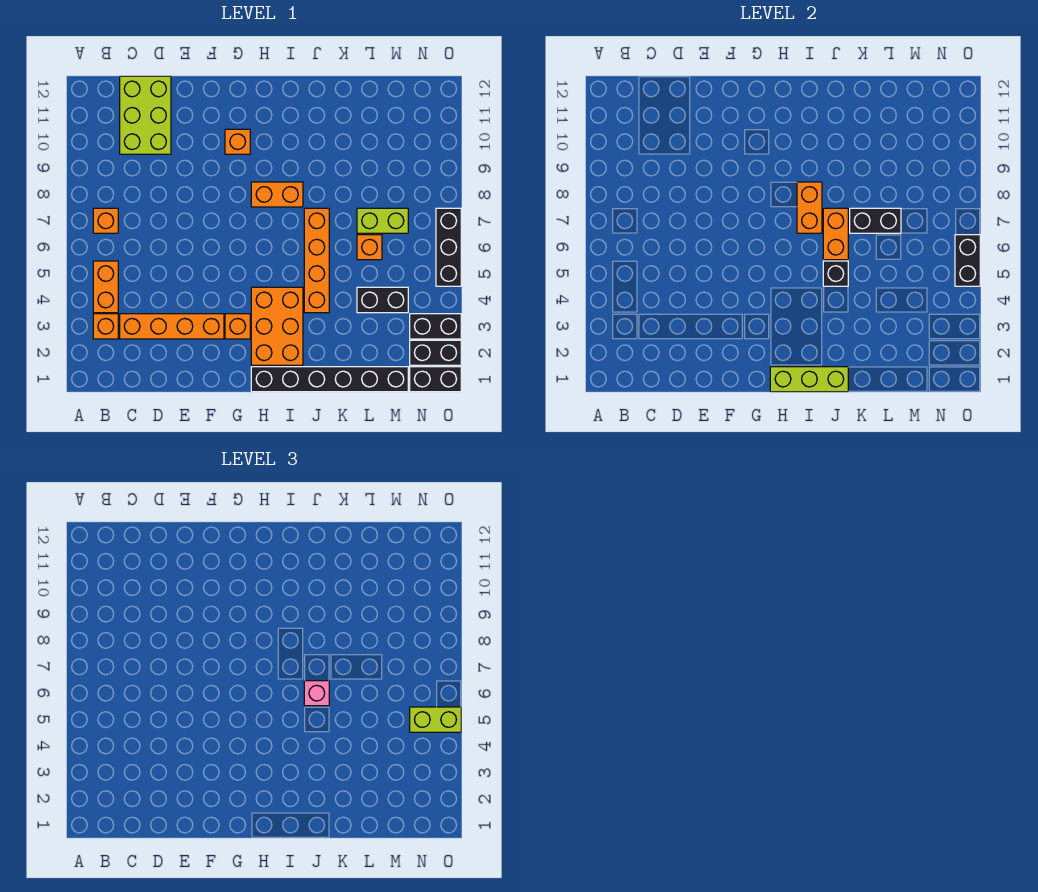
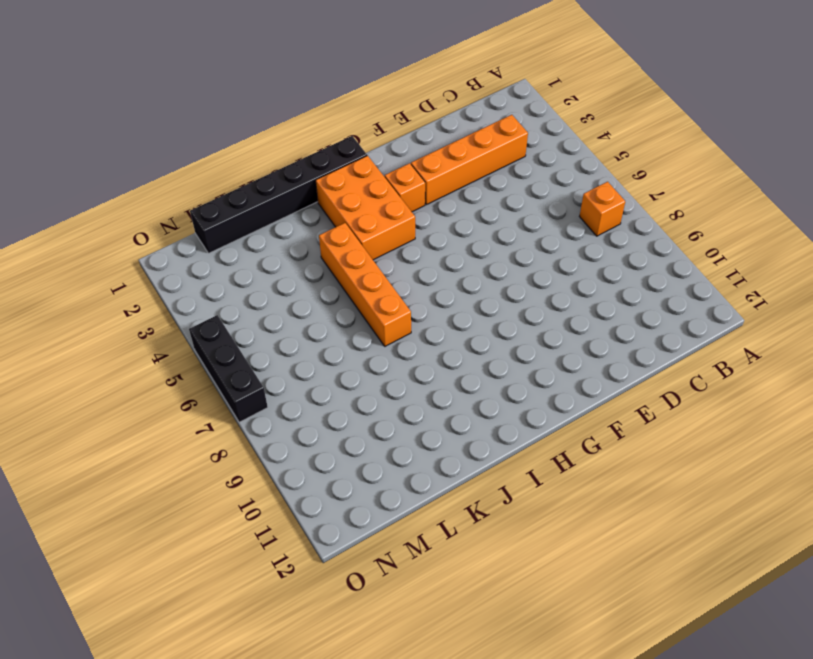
none -> orange 1x1 brick [93,314,118,339]
none -> orange 1x2 brick [93,261,118,313]
none -> lime 2x3 brick [120,76,171,154]

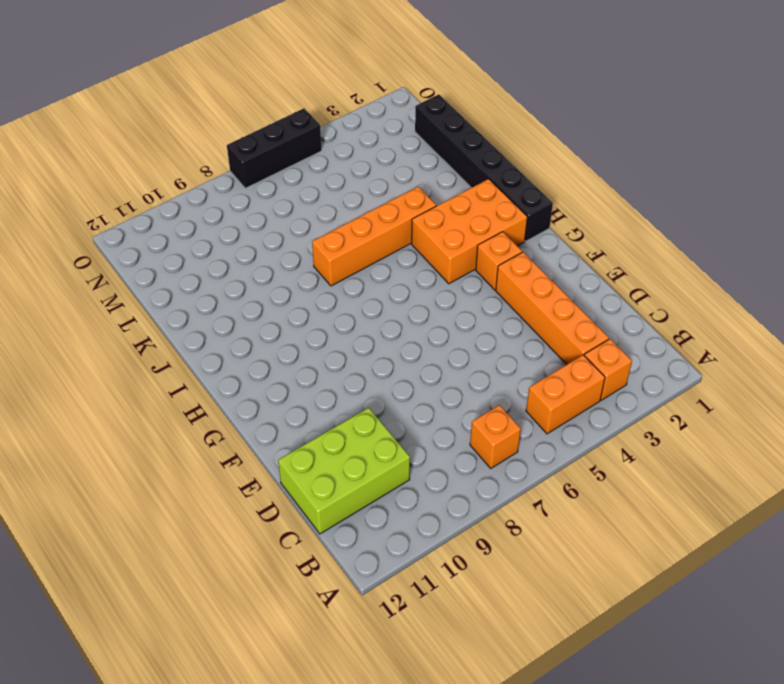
none -> orange 1x1 brick [225,129,250,154]
none -> orange 1x2 brick [251,182,303,207]
none -> black 1x2 brick [357,287,408,313]

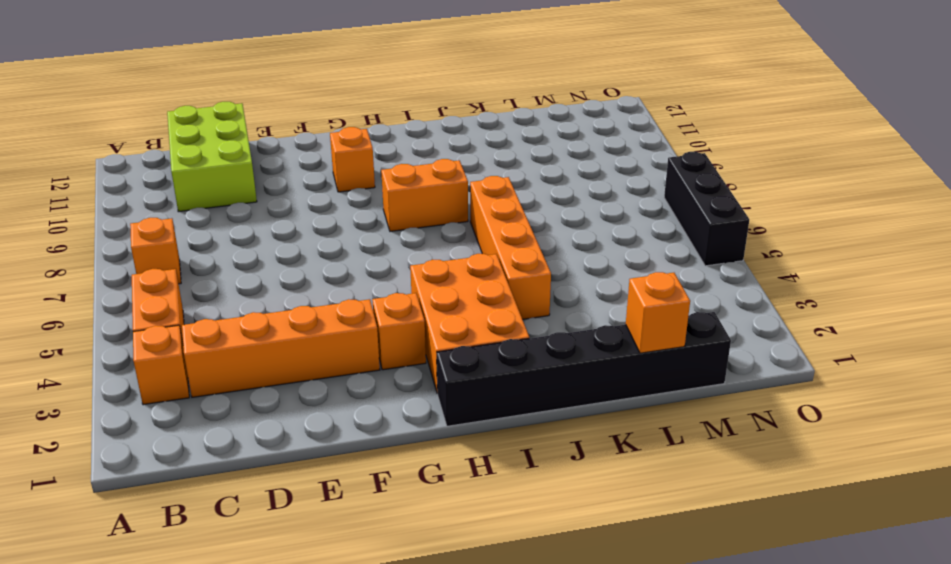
orange 1x1 brick [626,272,690,353] -> orange 1x1 brick moved to [357,235,382,260]
none -> black 1x2 brick [357,287,408,313]
none -> lime 1x2 brick [357,208,408,233]
none -> black 1x2 brick [410,367,461,392]

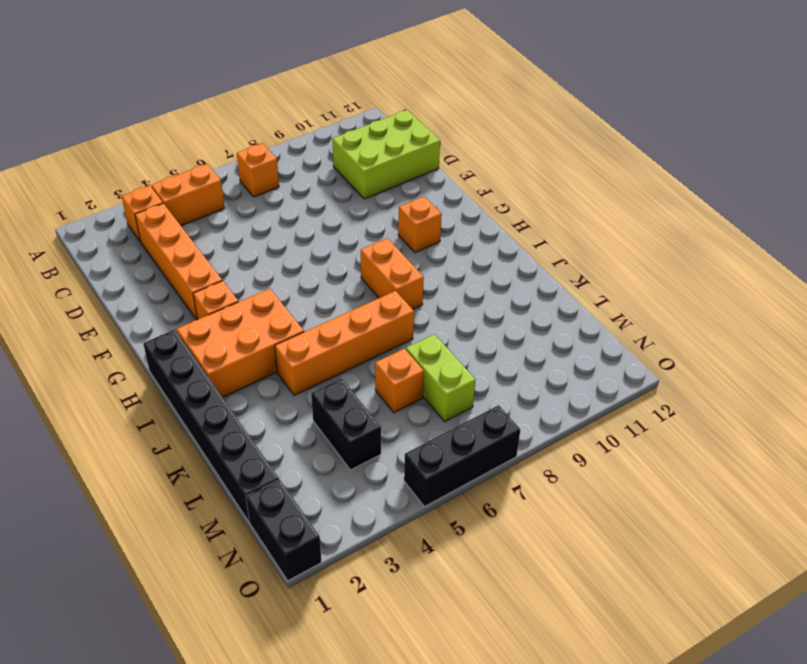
none -> black 1x2 brick [410,340,461,365]
none -> black 1x2 brick [410,314,461,339]
none -> lime 1x3 brick [770,367,848,392]

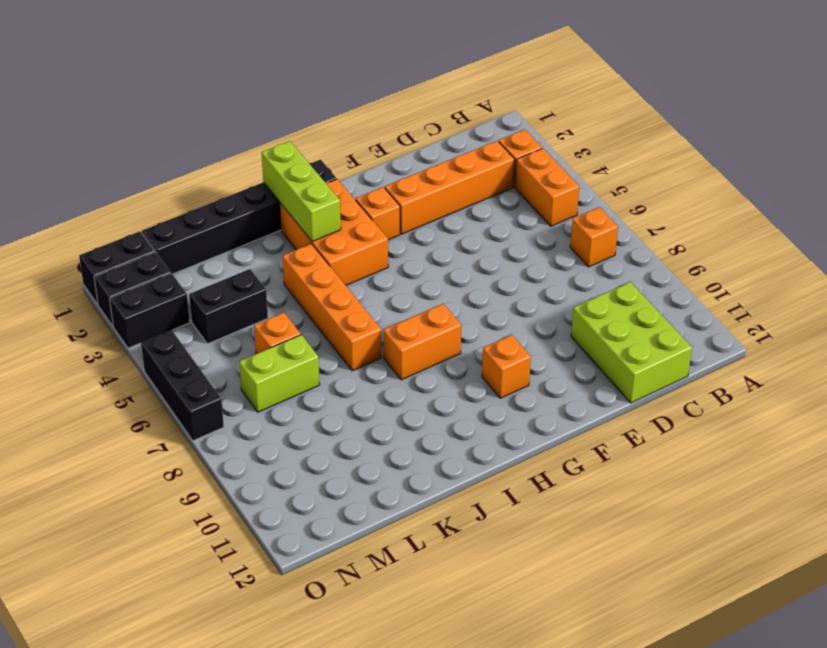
lime 1x3 brick [262,141,341,242] -> lime 1x3 brick turned to [770,367,848,392]
none -> orange 1x2 brick [797,182,822,233]
none -> black 1x1 brick [823,261,848,286]
none -> orange 1x2 brick [823,208,848,260]

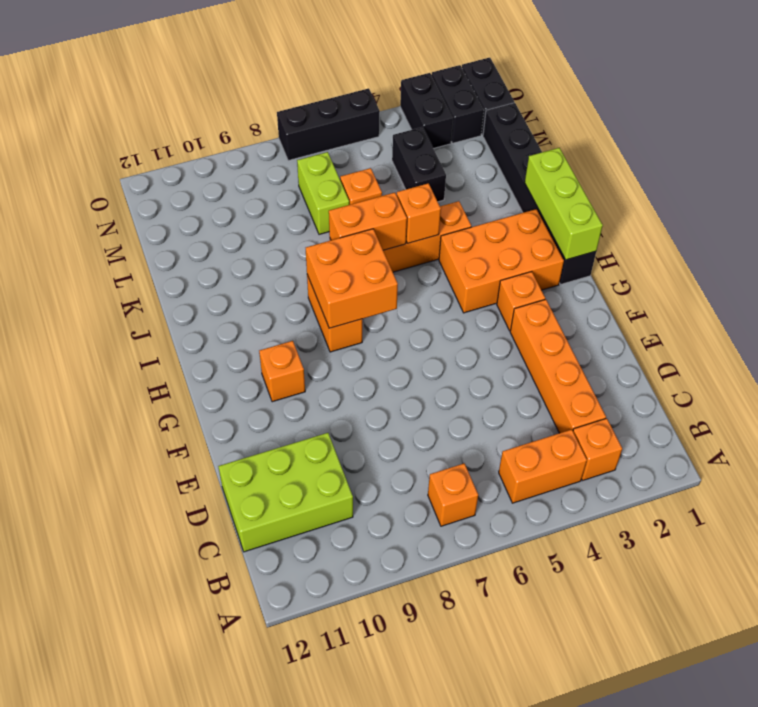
orange 2x2 brick [306,229,398,328] -> orange 1x2 brick [797,182,822,233]
orange 1x1 brick [397,183,441,243] -> black 1x1 brick [823,261,848,286]
none -> black 1x2 brick [850,208,901,233]
none -> black 1x2 brick [955,235,980,286]
none -> pink 1x1 brick [304,681,329,706]

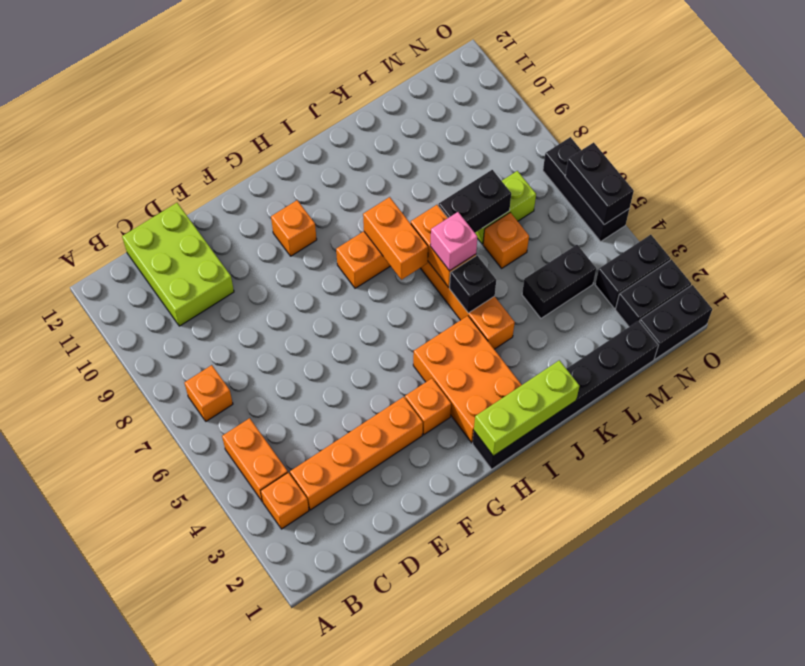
none -> lime 1x2 brick [410,707,461,732]

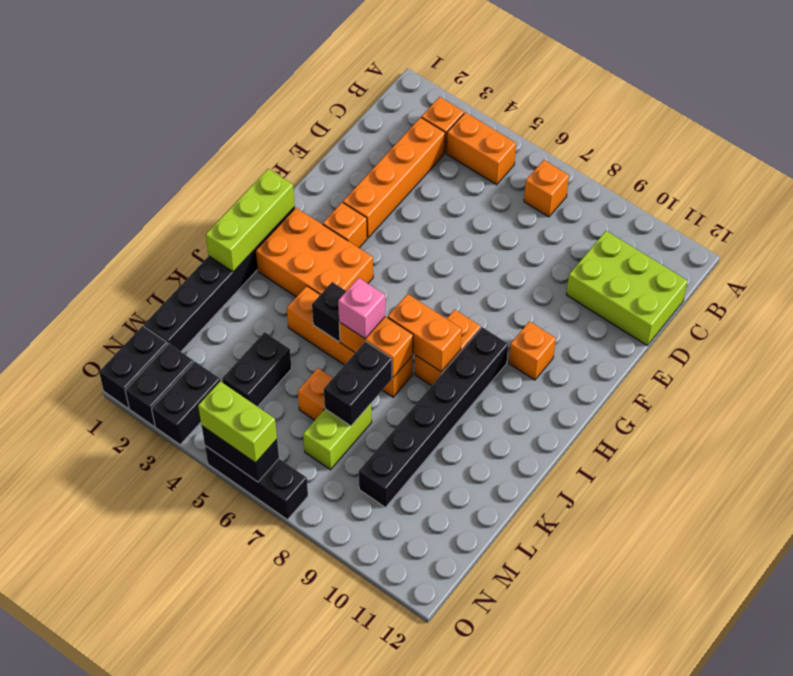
black 1x6 brick [359,327,508,507] -> none
lime 1x2 brick [198,381,277,463] -> lime 1x2 brick turned to [410,707,461,732]

